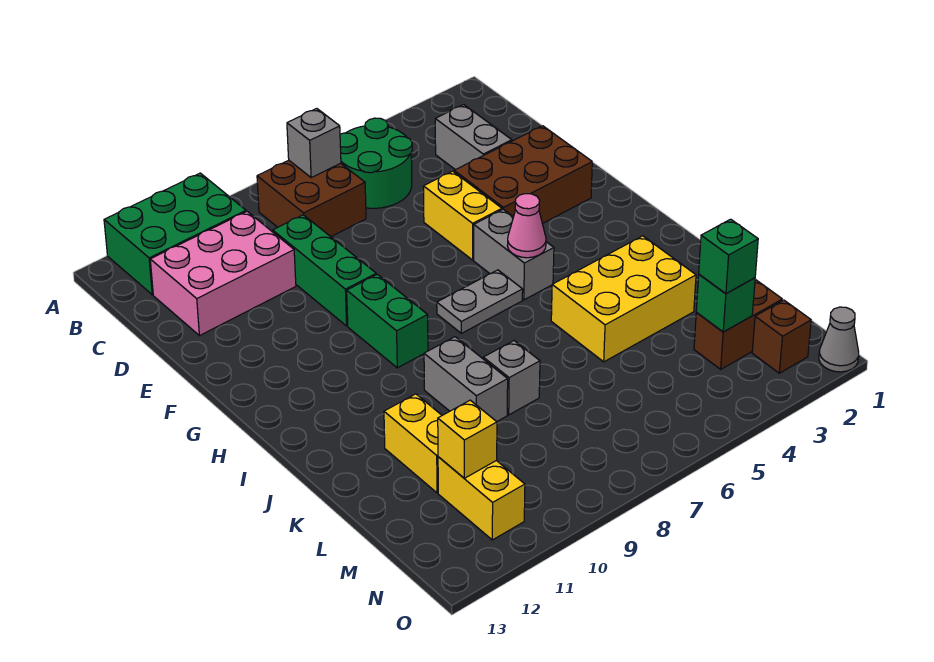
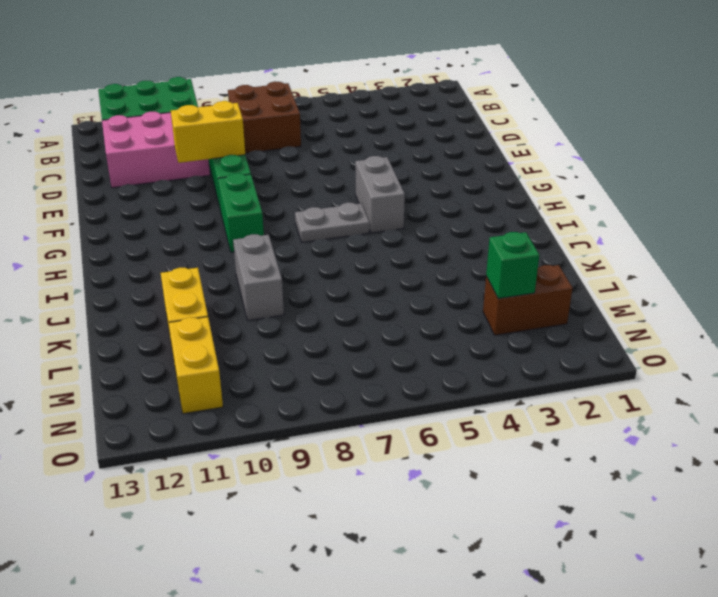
yellow 1x2 brick [171,101,245,163] -> yellow 1x2 brick turned to [423,171,502,260]
none -> green 2x2 round brick [340,118,412,208]
none -> grey 1x2 brick [435,105,512,170]
none -> brown 2x3 brick [454,126,592,224]

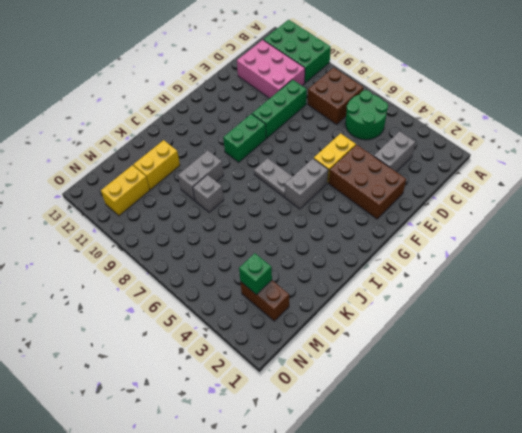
none -> yellow 2x3 brick [551,236,696,362]
none -> brown 1x1 brick [752,300,811,373]
none -> grey 1x1 cone [819,307,859,372]

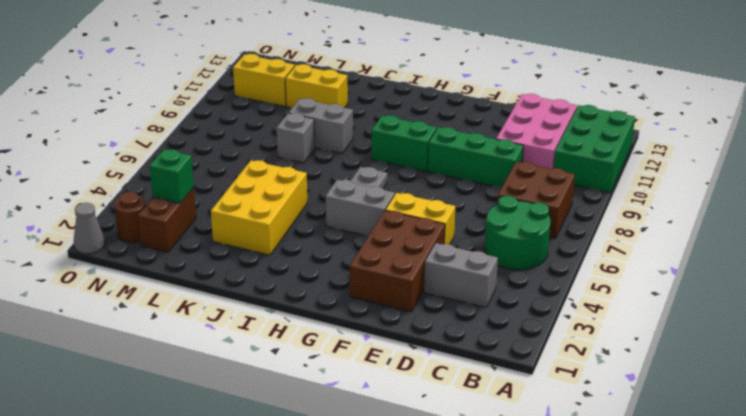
brown 1x1 round brick [114,192,146,243] -> brown 1x1 brick [752,300,811,373]
none -> grey 1x1 brick [287,109,341,177]
none -> pink 1x1 cone [507,194,546,258]
none -> yellow 1x1 brick [438,400,497,478]

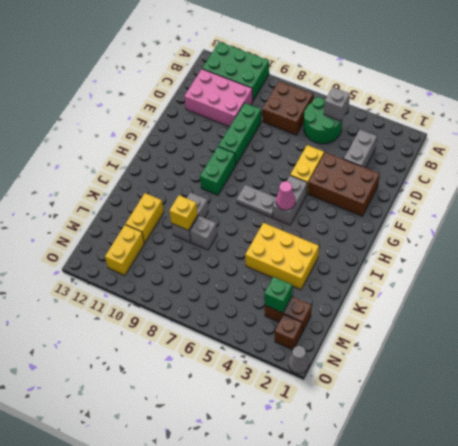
grey 1x1 brick [324,87,350,121] -> grey 1x1 brick moved to [287,109,341,177]
yellow 1x1 brick [169,195,198,230] -> yellow 1x1 brick moved to [438,400,497,478]
none -> green 1x1 brick [699,219,758,293]

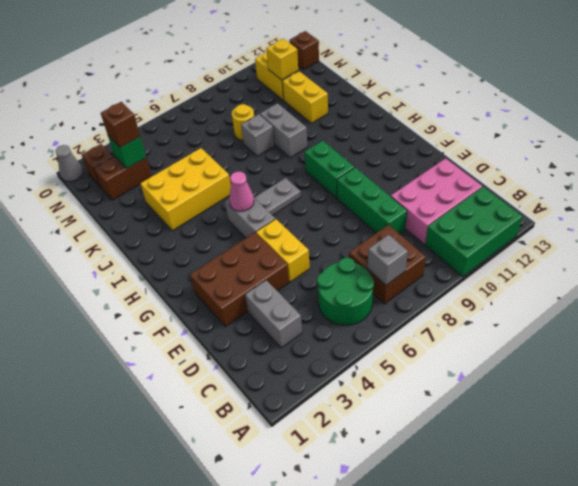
yellow 1x1 round brick [232,104,254,141] -> none
brown 1x1 brick [101,102,140,147] -> green 1x1 brick [699,219,758,293]
brown 1x1 brick [289,31,319,70] -> none

